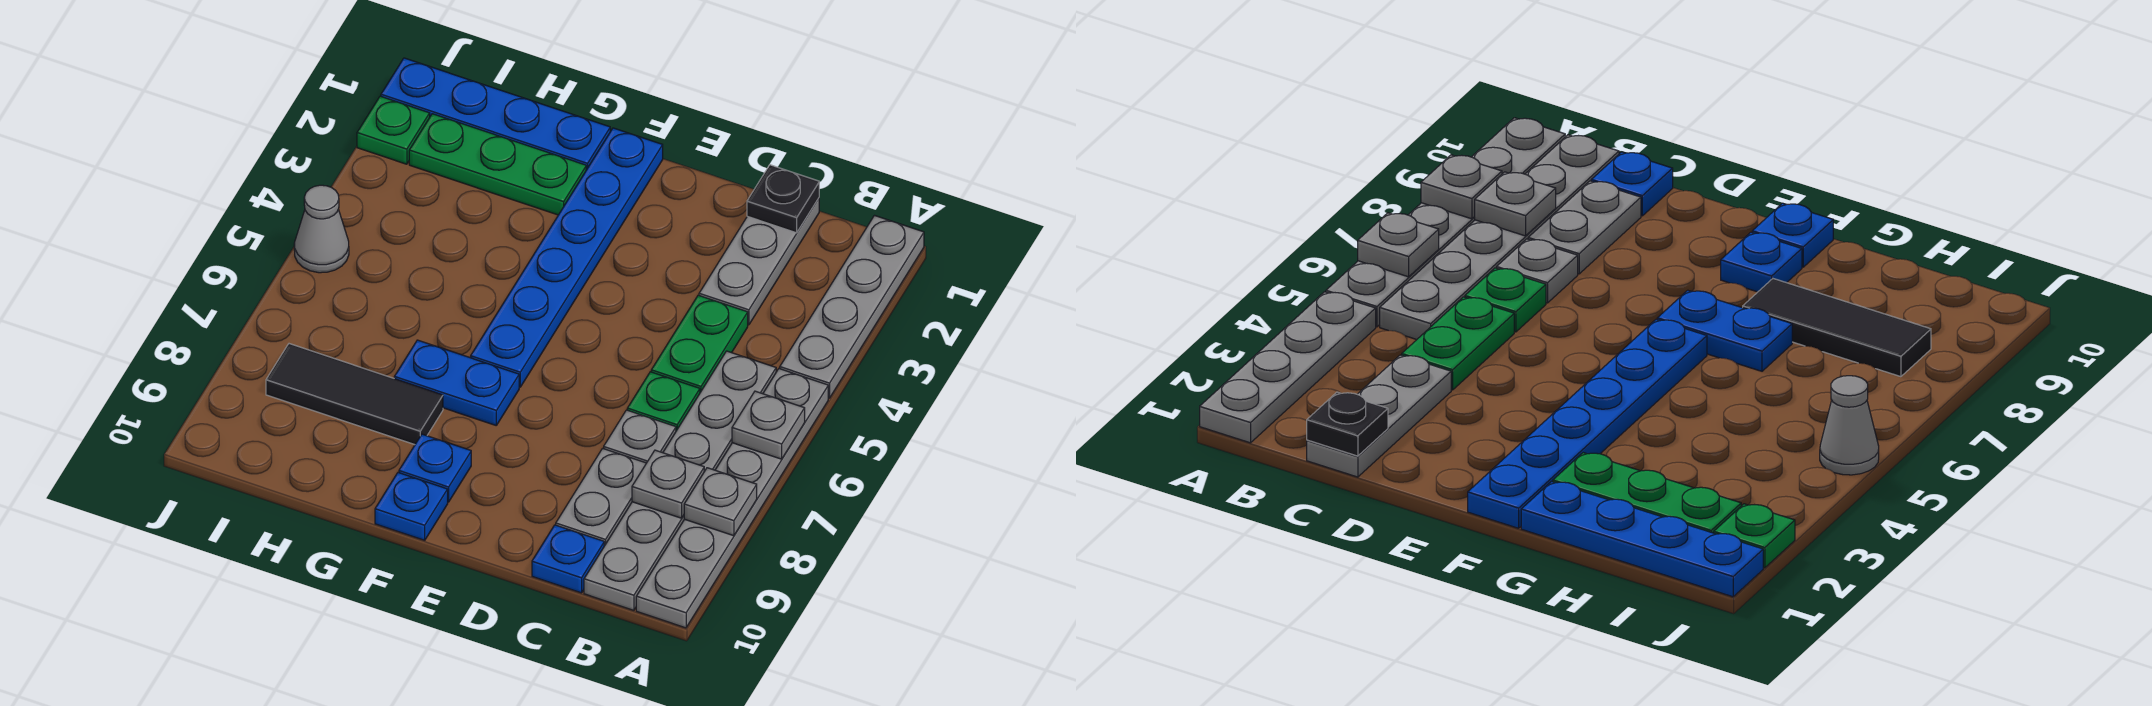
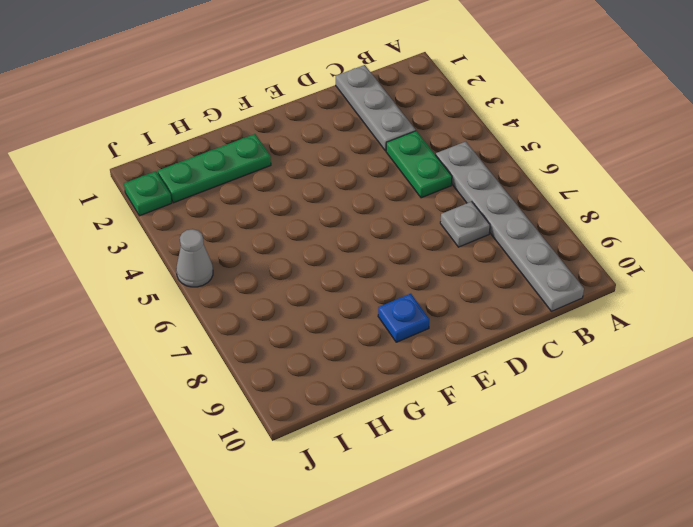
none -> grey 1x4 plate [780,216,924,398]
none -> grey 1x6 plate [636,369,828,628]
none -> green 1x1 plate [627,372,700,431]

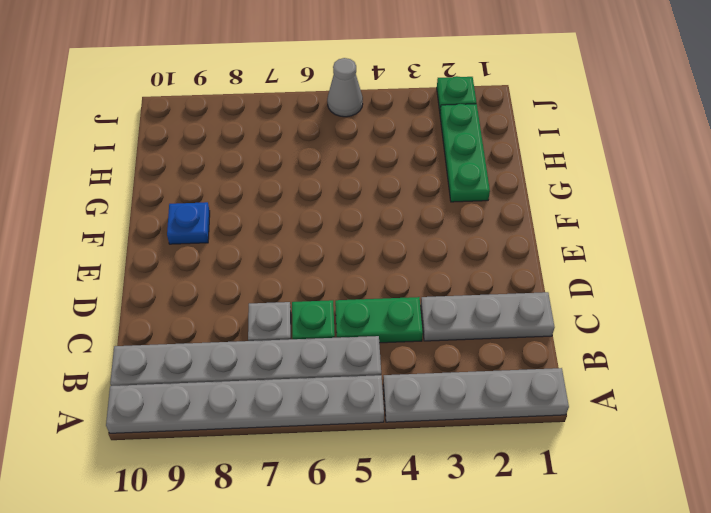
none -> grey 1x2 plate [556,448,646,546]
none -> blue 1x1 plate [532,525,604,593]
none -> blue 1x6 plate [471,128,663,387]

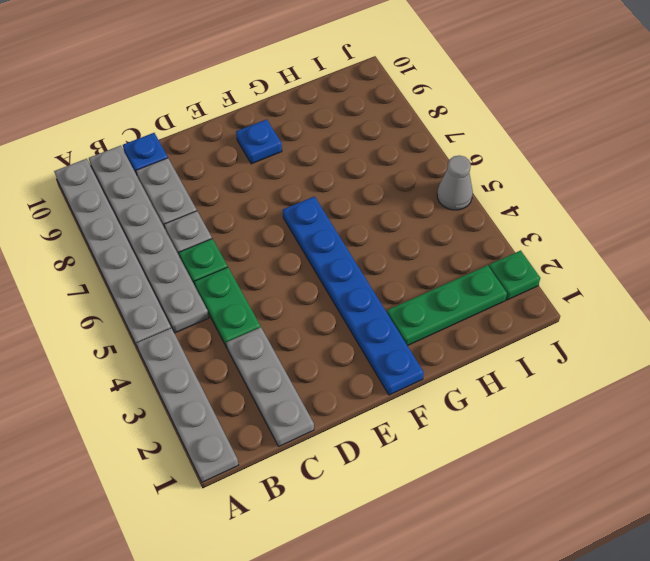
none -> blue 1x2 plate [394,340,519,425]
none -> blue 1x1 plate [375,473,448,540]
none -> blue 1x4 plate [381,58,610,170]

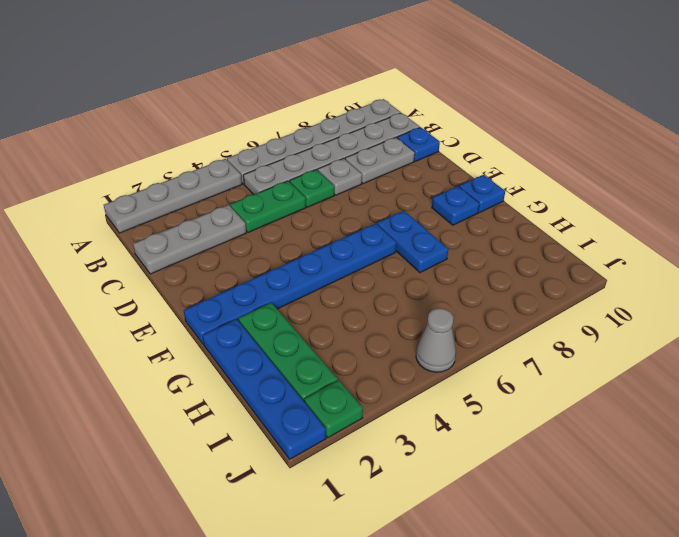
none -> black 1x3 tile [266,344,443,445]
none -> grey 1x1 plate [732,391,805,459]
none -> grey 1x1 plate [684,468,757,536]

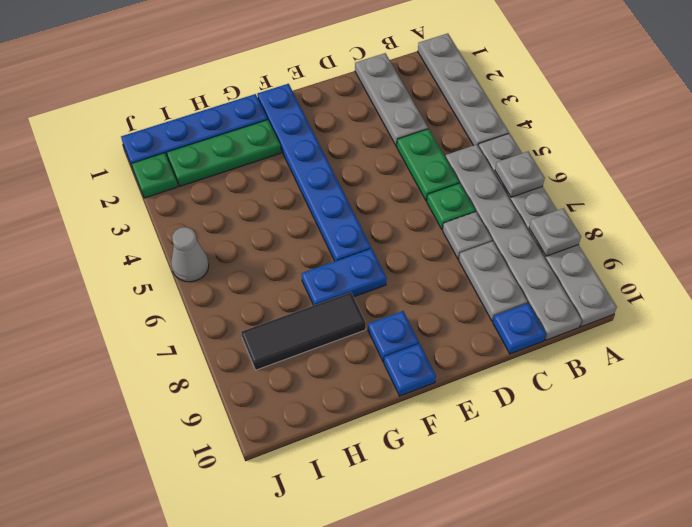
none -> grey 1x1 plate [632,450,704,518]
none -> black 1x1 plate [747,165,819,233]

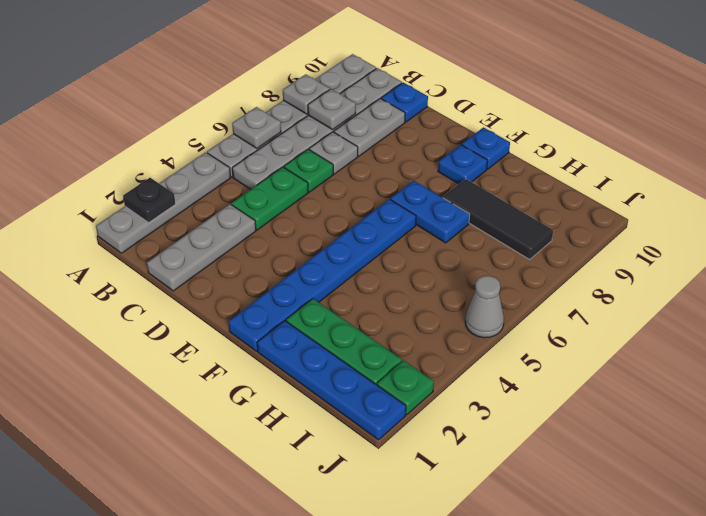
black 1x1 plate [123,178,175,222] -> black 1x1 plate moved to [747,165,819,233]

